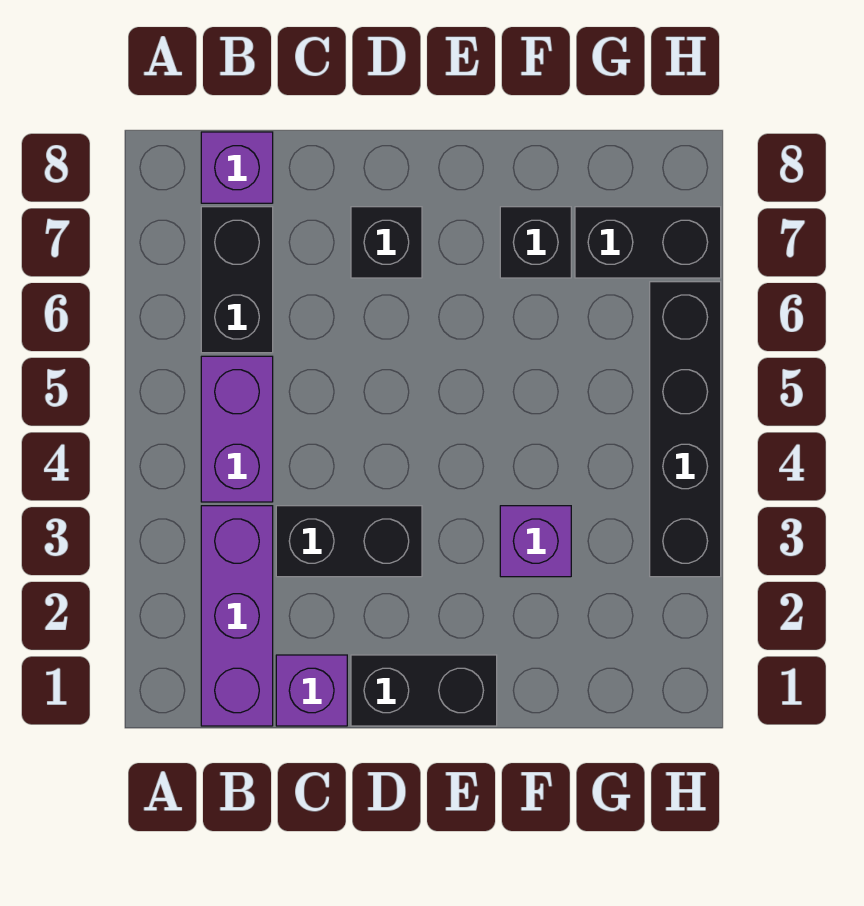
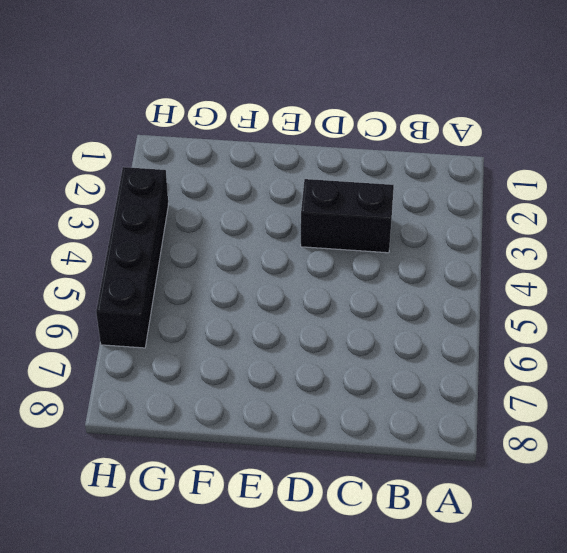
none -> purple 1x3 brick [201,506,273,726]
none -> purple 1x2 brick [201,356,273,502]
none -> black 1x2 brick [201,207,273,353]

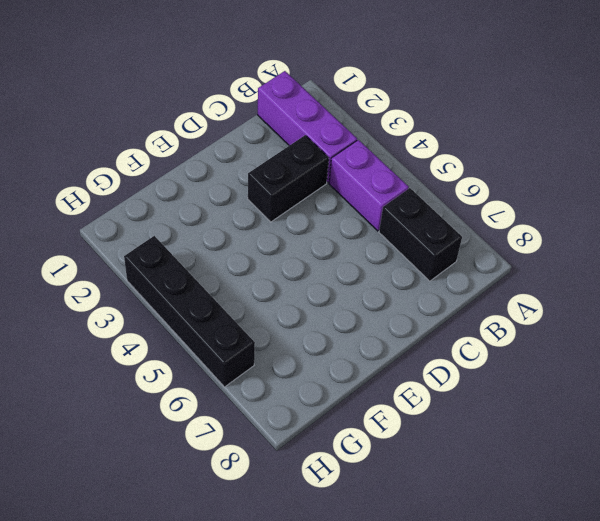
none -> purple 1x1 brick [201,132,273,203]
none -> purple 1x1 brick [276,655,347,726]
none -> black 1x2 brick [351,655,497,726]

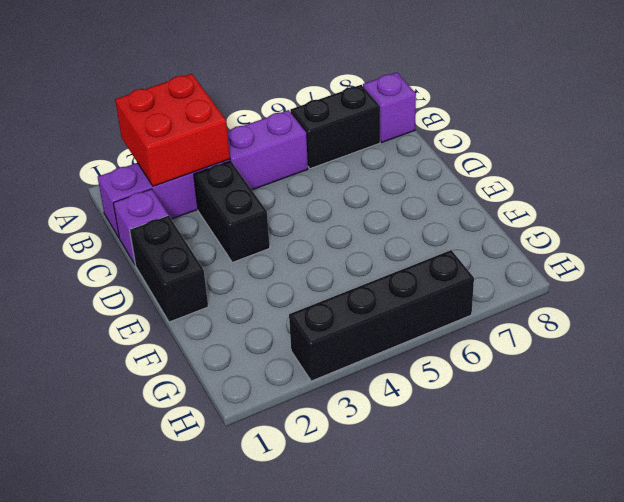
red 2x2 brick [115,74,230,186] -> none
none -> black 1x1 brick [351,207,422,278]
none -> purple 1x1 brick [500,506,571,577]
none -> black 1x1 brick [500,207,571,278]

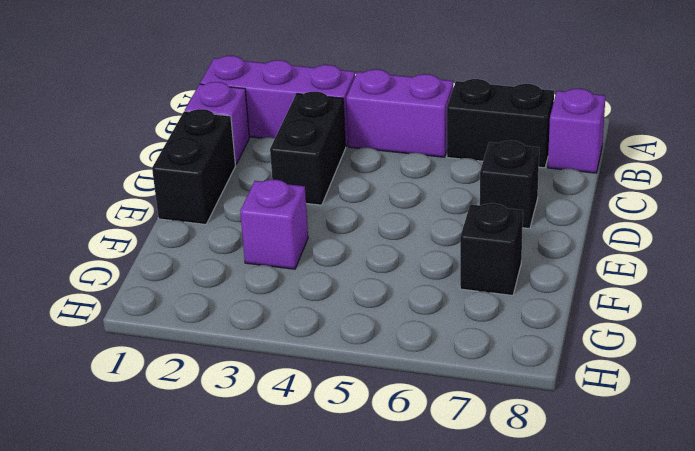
none -> black 1x2 brick [575,207,721,278]
none -> black 1x4 brick [650,282,721,577]

